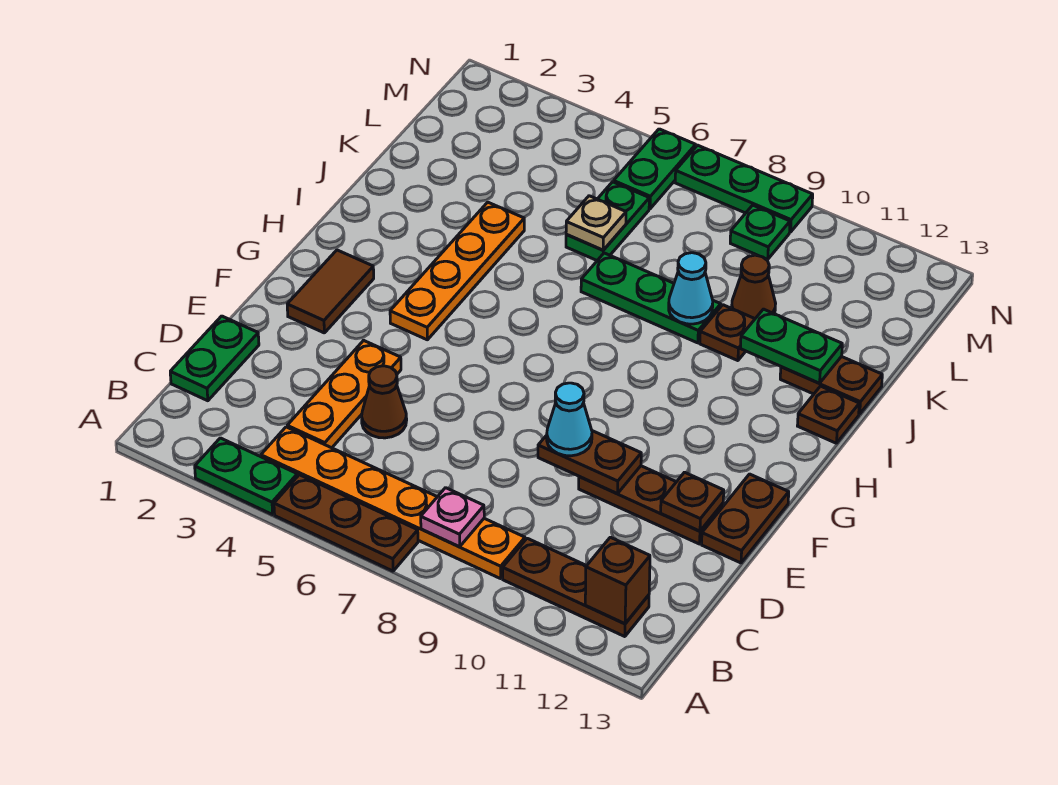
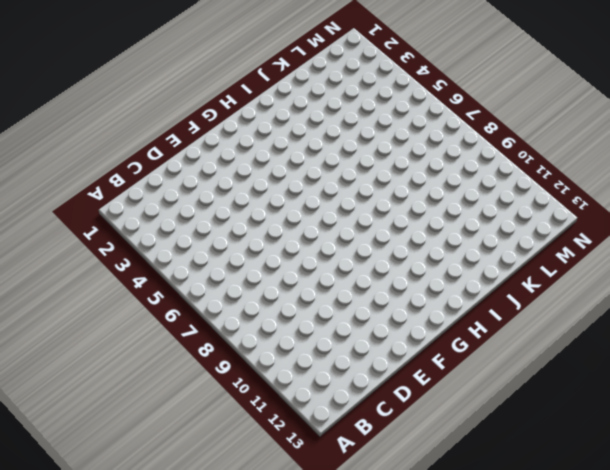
none -> green 1x2 plate [195,438,297,515]
none -> brown 1x3 plate [274,475,418,571]
none -> orange 1x6 plate [261,427,525,579]

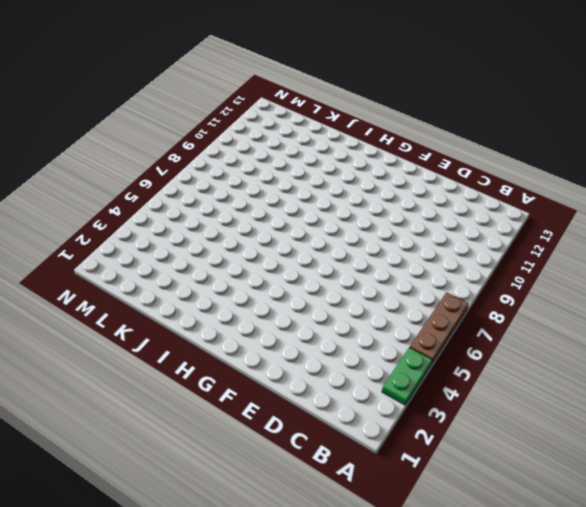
none -> orange 1x6 plate [261,427,525,579]
none -> brown 1x3 plate [503,538,649,637]
none -> green 1x2 plate [170,316,259,401]

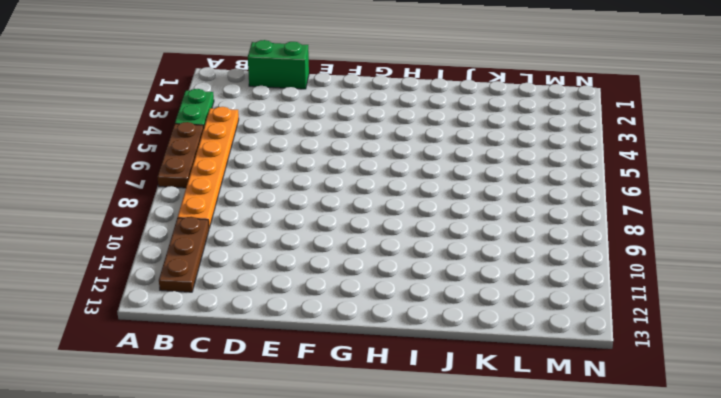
green 1x2 brick [248,40,309,89] -> green 1x2 plate [170,316,259,401]
none -> orange 1x3 plate [287,340,401,448]
none -> brown 1x1 cone [362,366,407,438]
none -> brown 1x3 plate [579,466,723,544]

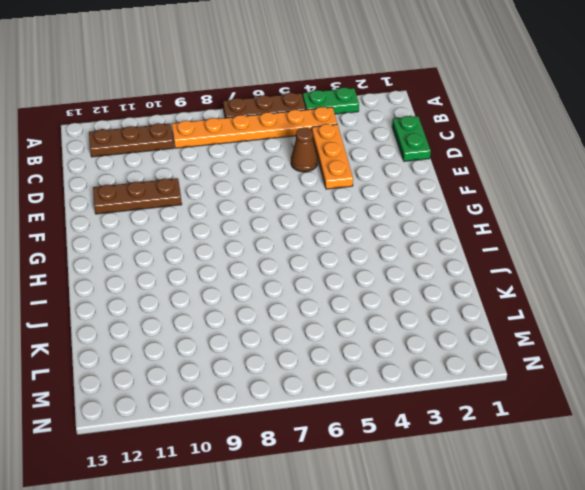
none -> brown 1x2 plate [702,474,789,563]
none -> brown 1x2 tile [287,250,374,333]
none -> orange 1x4 plate [390,202,524,340]

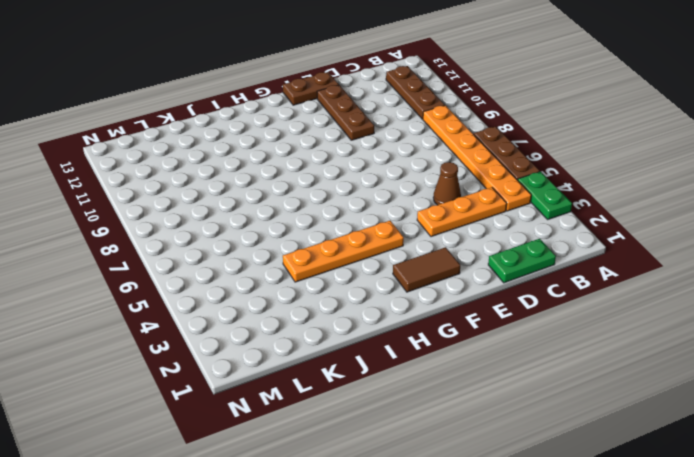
none -> brown 1x1 plate [797,386,859,443]
none -> green 1x3 plate [581,253,721,343]
none -> brown 1x1 plate [700,305,755,361]

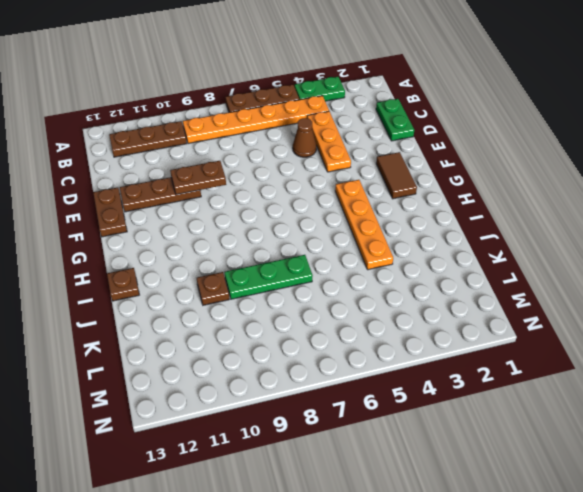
none -> brown 1x2 plate [780,356,882,414]
none -> green 1x2 plate [566,182,649,260]
none -> brown 1x1 cone [732,255,776,318]

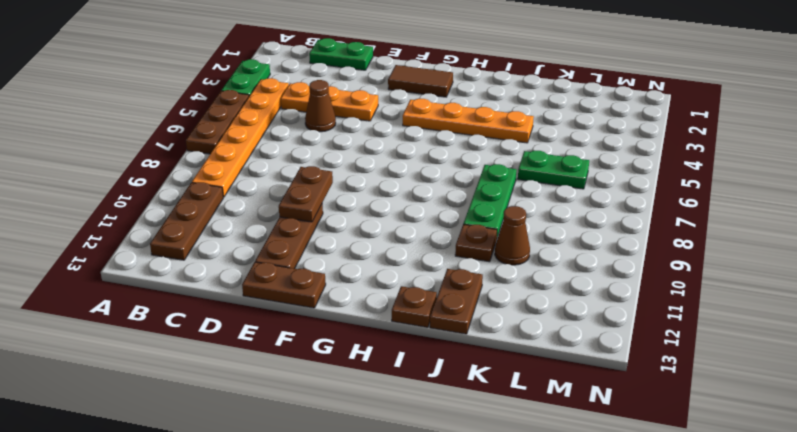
none -> green 1x2 plate [614,129,696,209]
none -> green 1x1 plate [730,205,790,259]
none -> green 1x3 plate [675,145,813,232]

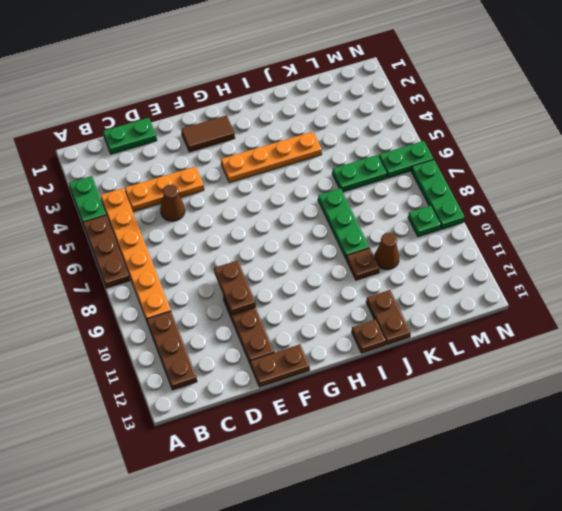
none -> pink 1x1 plate [421,488,484,547]
none -> brown 1x1 brick [585,537,650,624]
none -> brown 1x1 plate [661,472,724,531]

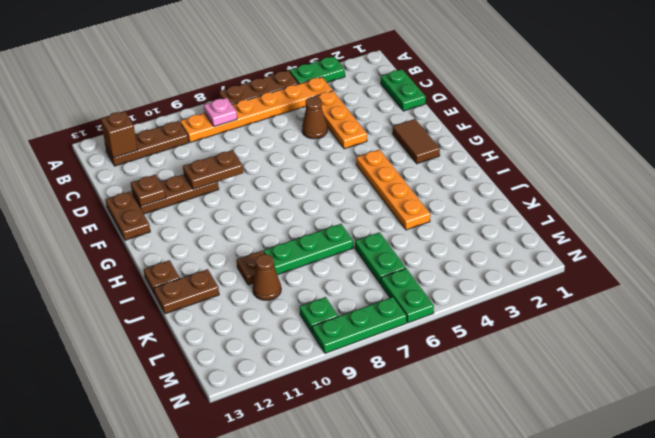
none -> cyan 1x1 cone [669,253,713,324]
none -> green 1x2 plate [740,309,842,383]
none -> tan 1x1 plate [566,196,626,250]

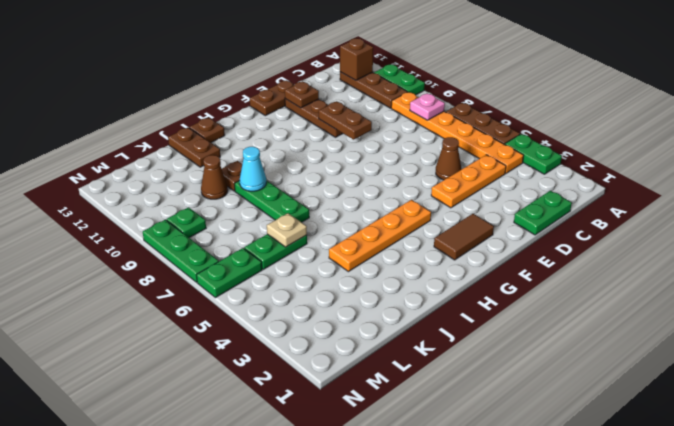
green 1x2 plate [375,64,425,95] -> green 1x2 plate moved to [740,309,842,383]
none -> cyan 1x1 cone [547,383,592,456]

